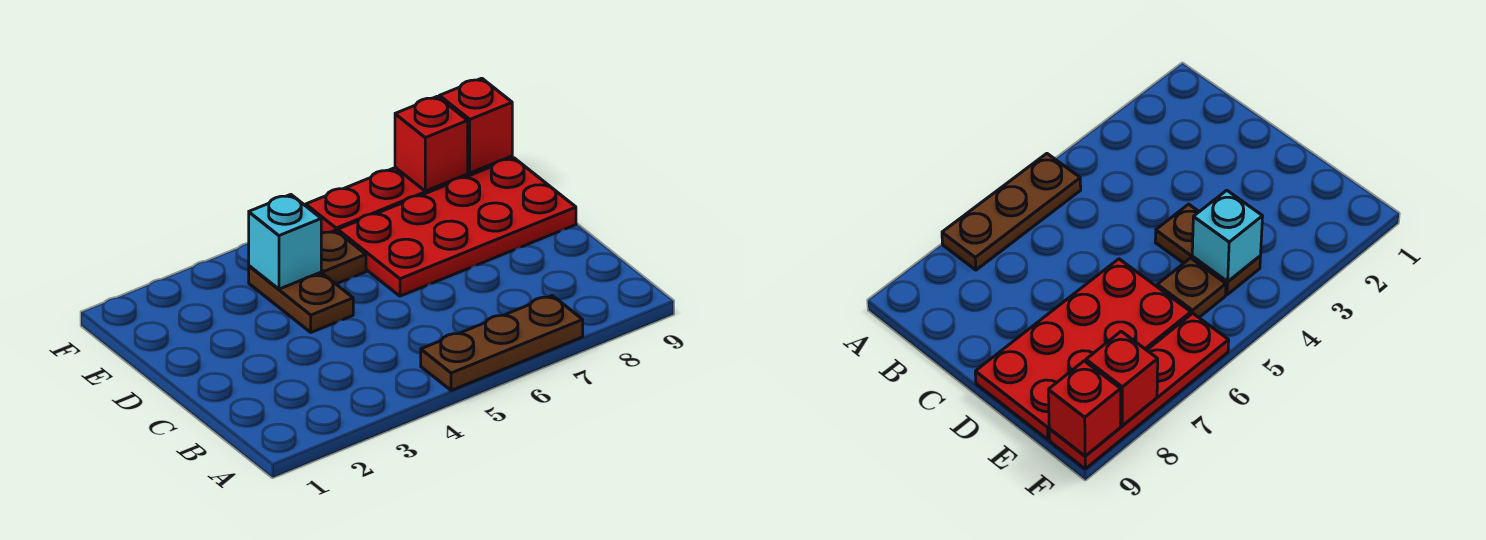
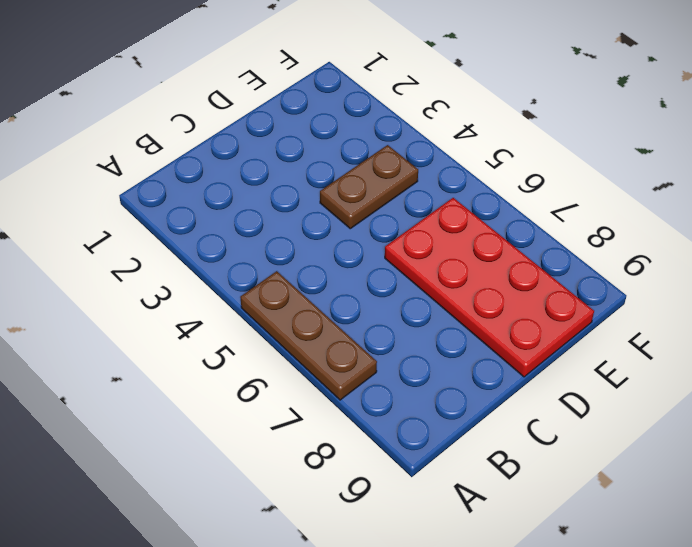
none -> brown 1x1 plate [321,230,366,284]
none -> red 1x4 plate [306,156,512,233]

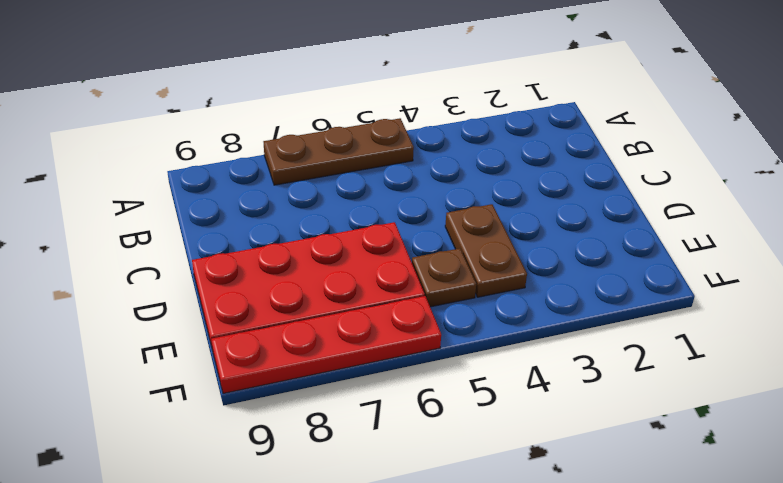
none -> cyan 1x1 brick [249,195,321,289]
none -> red 1x1 brick [395,96,468,191]

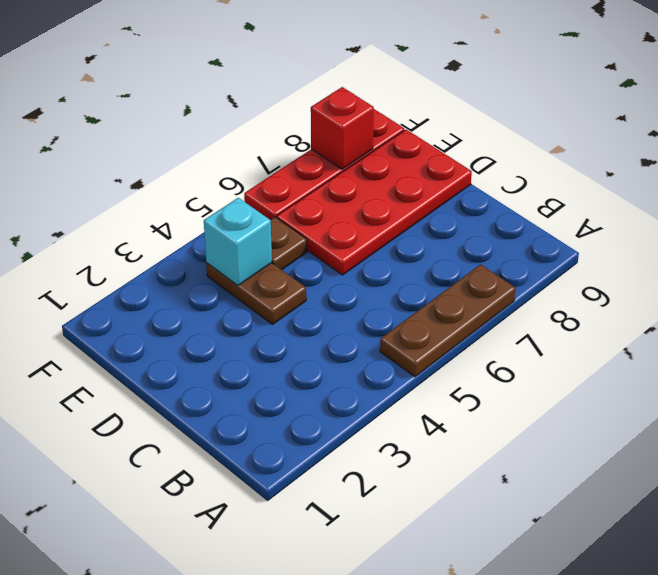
none -> red 1x1 brick [439,78,512,173]

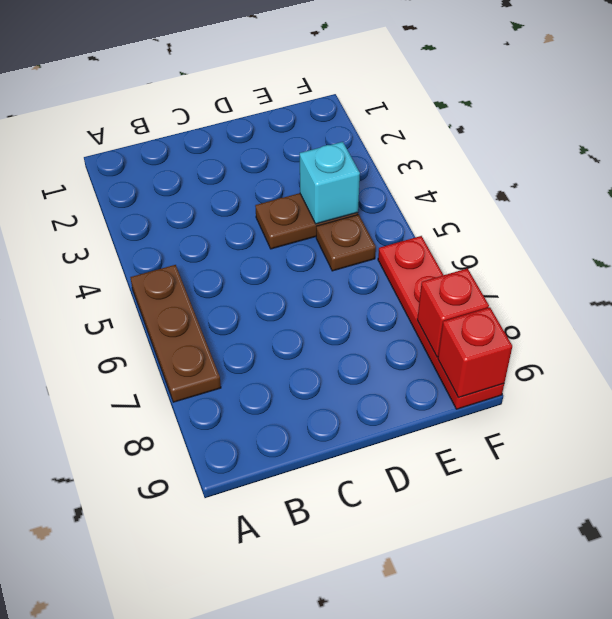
none -> red 2x4 plate [338,158,576,296]

